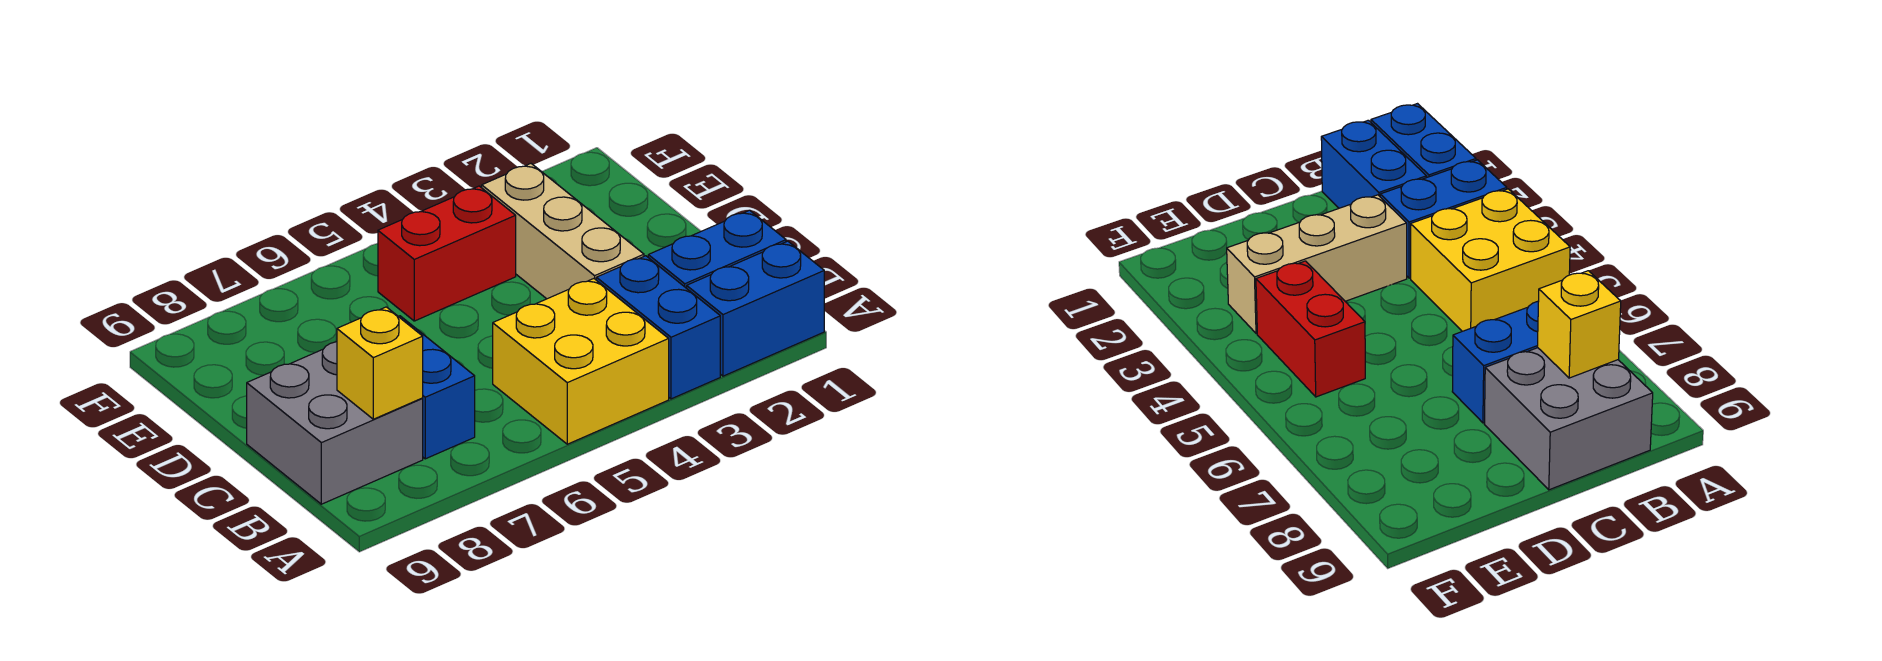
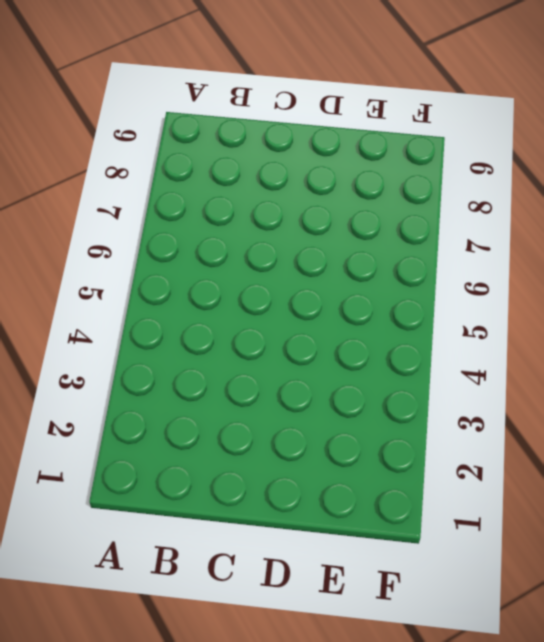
none -> blue 1x2 brick [687,241,824,376]
none -> blue 1x2 brick [596,256,720,399]

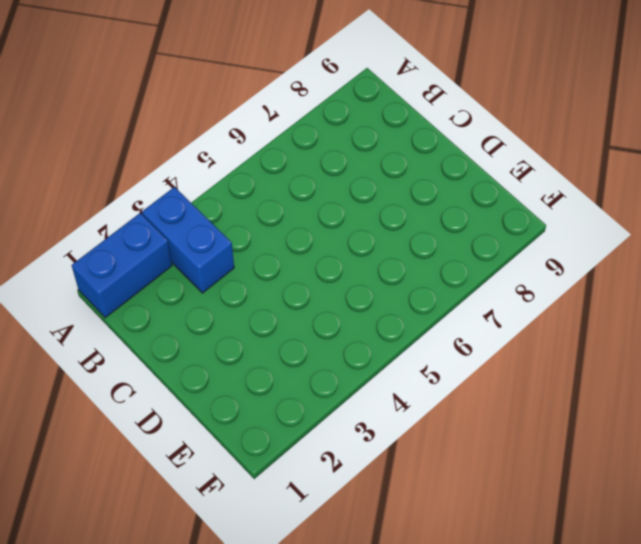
none -> yellow 2x2 brick [493,279,669,444]
none -> blue 1x2 brick [648,210,786,288]

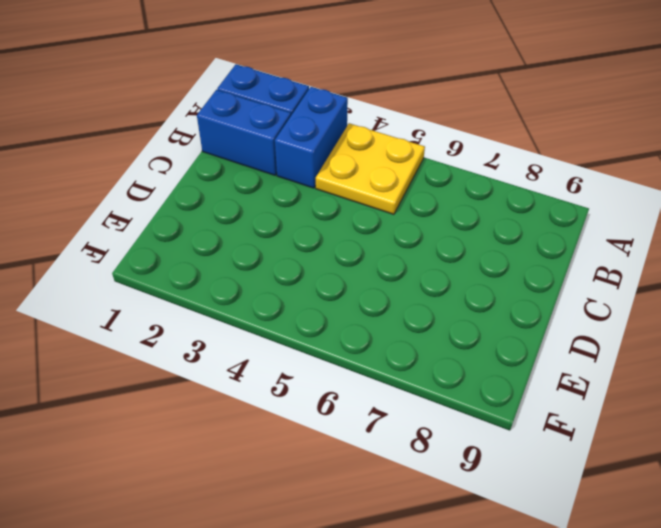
yellow 2x2 plate [316,123,425,214] -> yellow 2x2 brick [493,279,669,444]
none -> blue 1x2 brick [398,316,475,459]
none -> grey 2x2 brick [247,342,423,504]

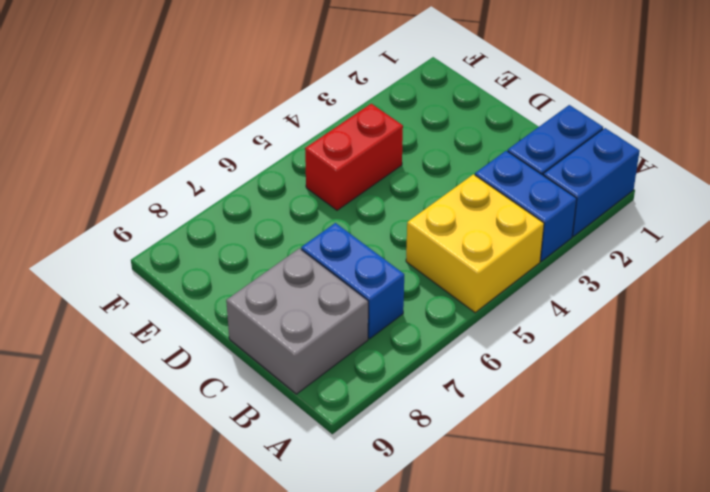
none -> tan 1x3 brick [482,164,644,299]
none -> yellow 1x1 brick [337,307,423,419]

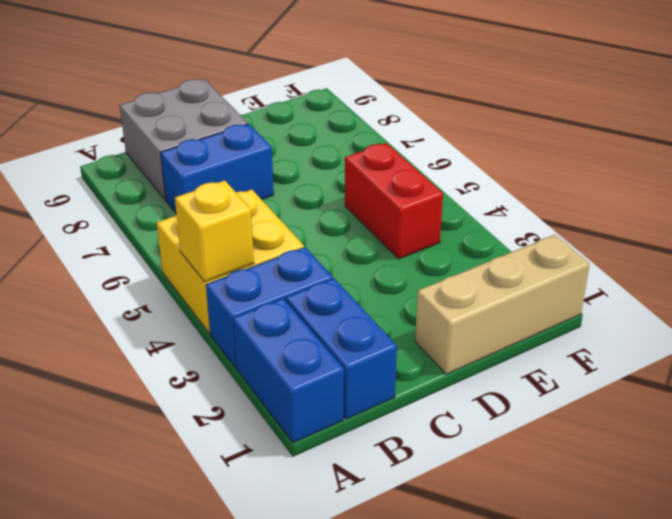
yellow 1x1 brick [175,180,254,282] -> yellow 1x1 brick moved to [337,307,423,419]
tan 1x3 brick [415,235,590,374] -> tan 1x3 brick moved to [482,164,644,299]

